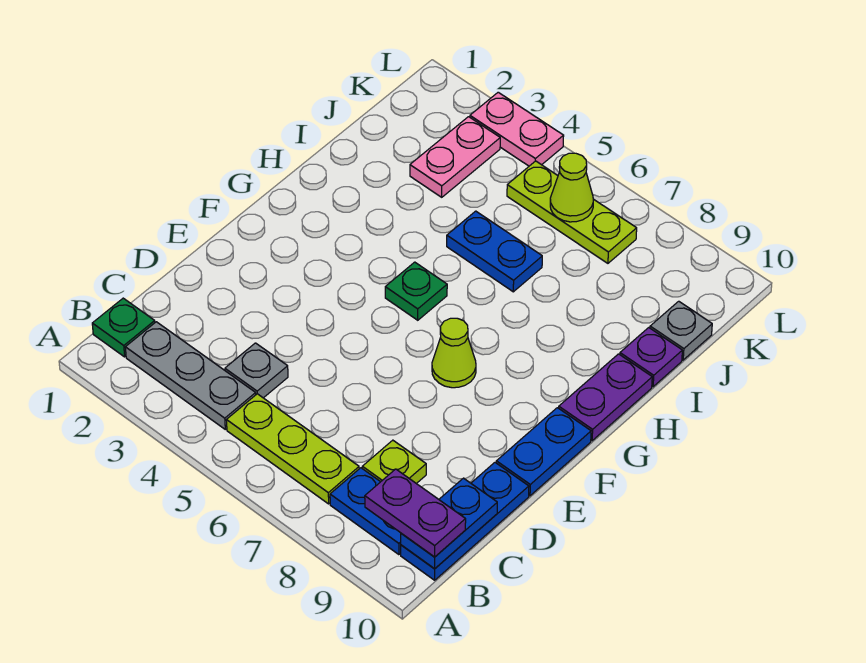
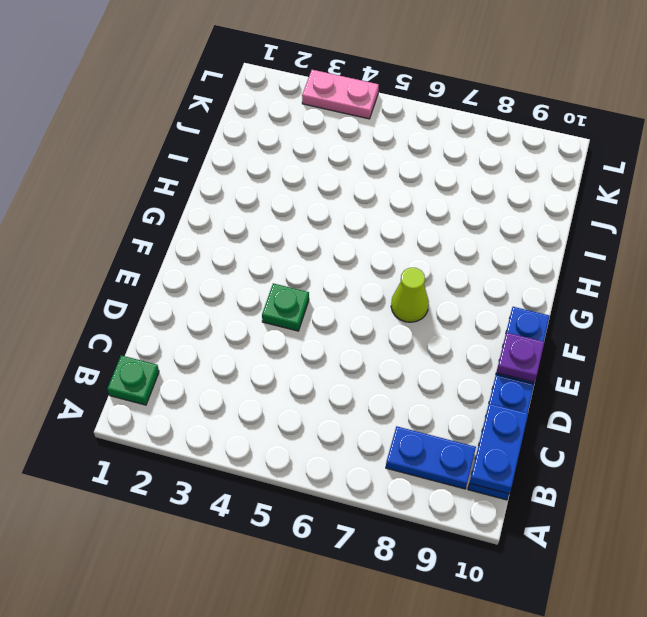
green 1x1 plate [262,283,309,331] -> green 1x1 plate moved to [385,262,447,320]
purple 1x1 plate [496,333,544,382] -> purple 1x1 plate moved to [620,328,682,387]
none -> grey 1x3 plate [125,322,256,429]
none -> lime 1x3 plate [226,394,359,504]
none -> grey 1x1 plate [225,343,288,398]

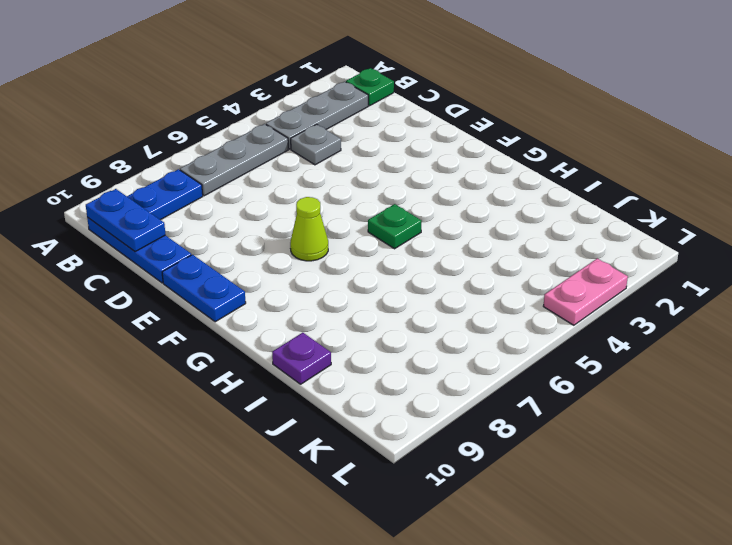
grey 1x3 plate [180,124,288,196] -> lime 1x3 plate [226,394,359,504]
none -> lime 1x1 plate [362,440,426,484]
none -> purple 1x2 plate [559,354,652,441]
none -> blue 1x2 plate [447,211,542,292]

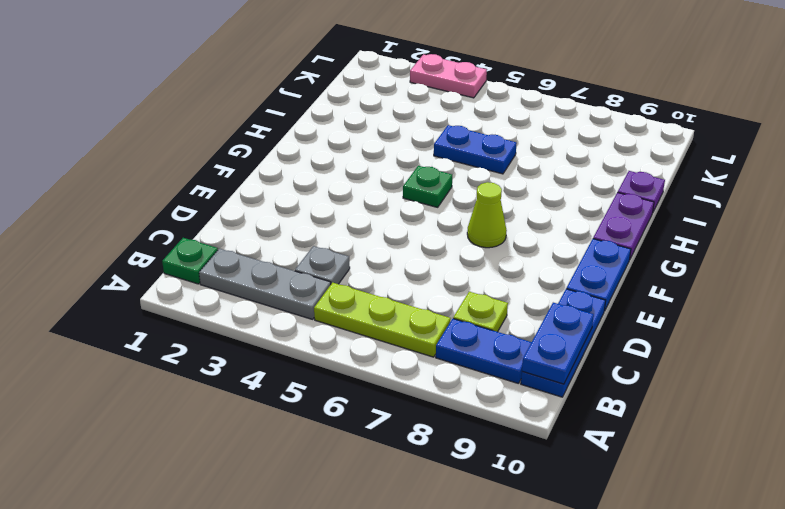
none -> pink 1x2 plate [410,117,500,197]
none -> grey 1x1 plate [650,301,712,360]
none -> lime 1x3 plate [507,161,637,263]

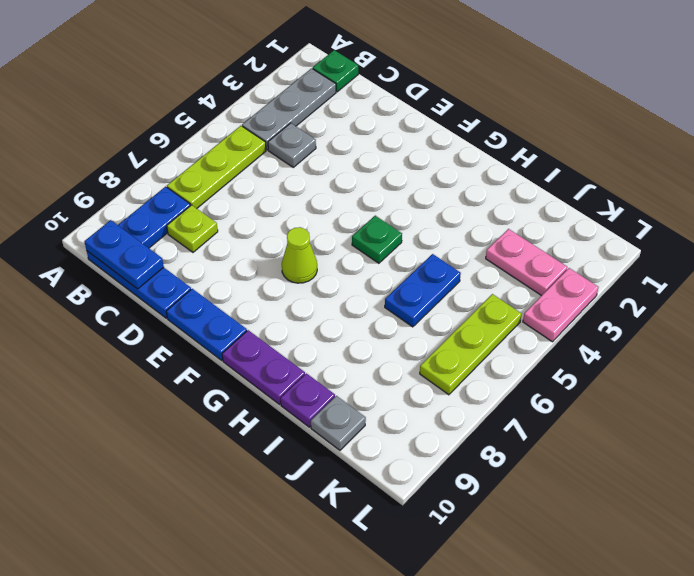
none -> lime 1x1 cone [550,153,593,222]
none -> purple 1x2 plate [365,469,466,557]

